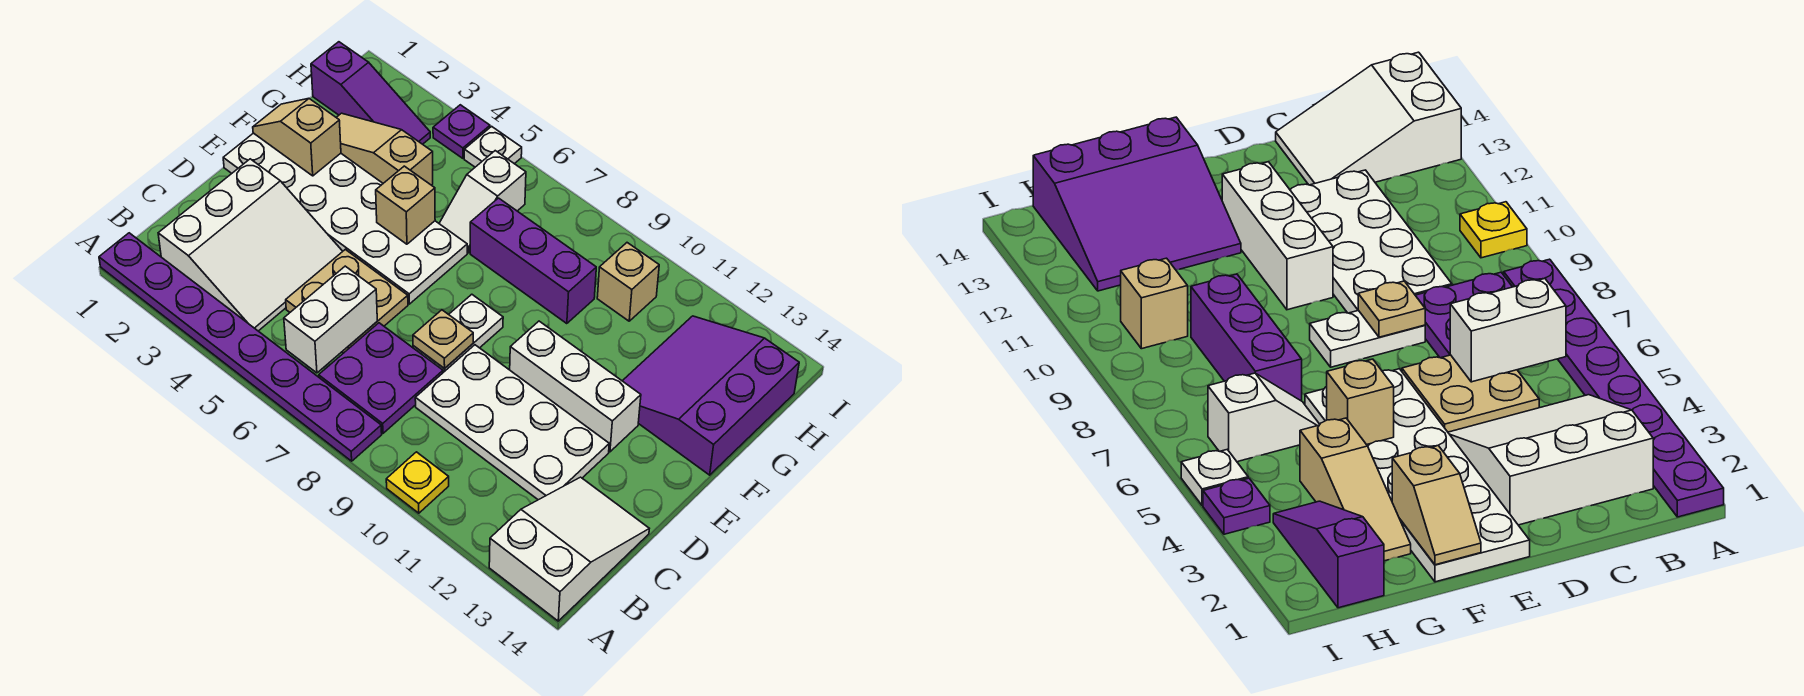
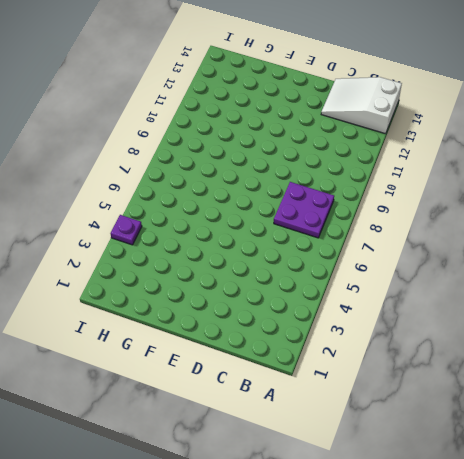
none -> purple 1x8 plate [99,233,382,461]
none -> yellow 1x1 plate [386,452,449,513]
none -> white 3x3 slope [158,159,343,331]

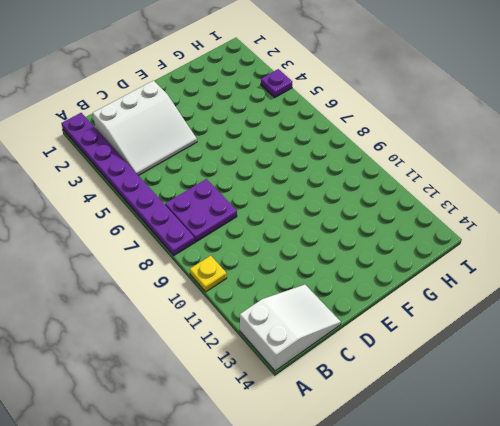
none -> tan 2x2 plate [286,249,408,353]
none -> white 2x4 plate [415,345,609,500]
none -> white 1x2 plate [413,294,503,372]

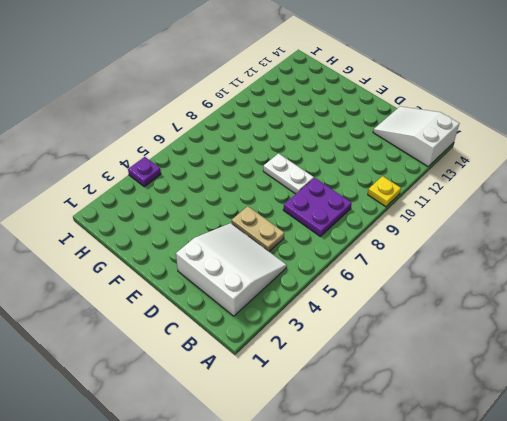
tan 1x2 plate [232,206,284,251] -> tan 2x2 plate [286,249,408,353]
none -> purple 1x8 plate [99,233,382,461]
none -> white 2x4 plate [415,345,609,500]
none -> white 2x6 plate [223,133,467,304]

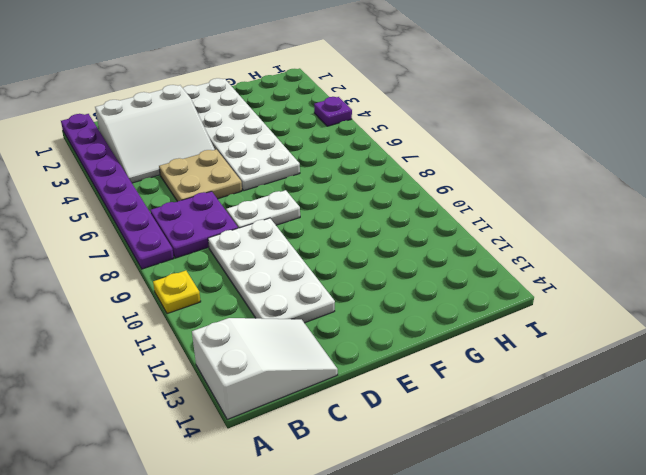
none -> white 1x3 brick [510,321,641,452]
none -> purple 3x3 slope [623,316,799,475]
none -> tan 1x3 slope [336,113,433,185]

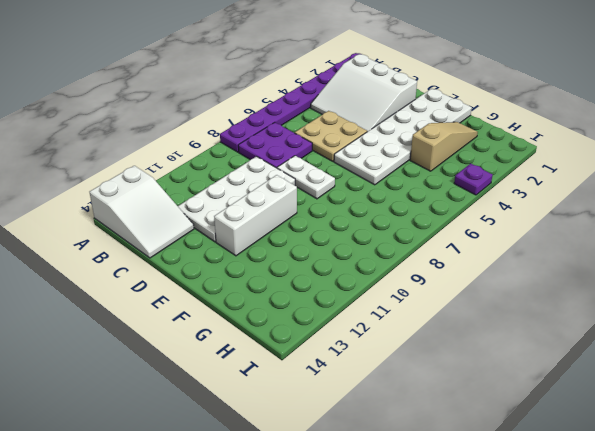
none -> yellow 1x1 plate [386,452,449,513]
none -> purple 3x3 slope [623,316,799,475]
none -> white 1x2 slope [439,151,526,253]

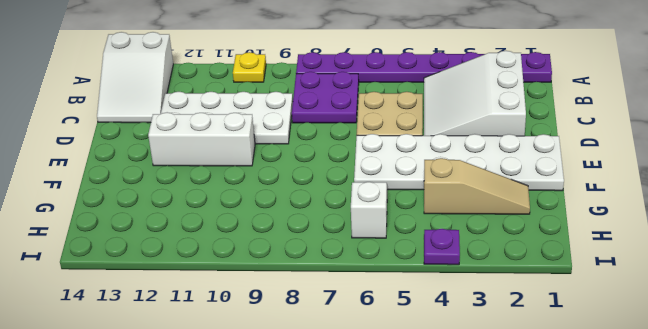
none -> white 1x2 plate [413,294,503,372]
none -> purple 3x3 slope [623,316,799,475]
none -> purple 1x3 brick [470,198,596,324]

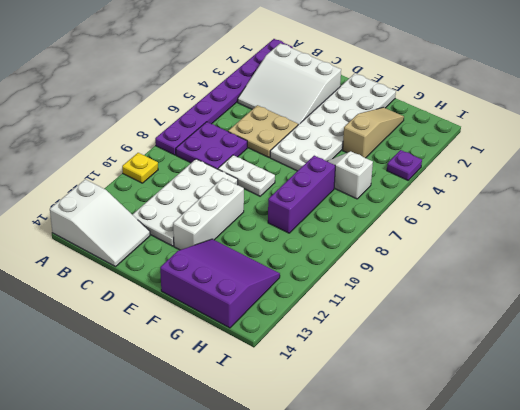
none -> purple 1x3 slope [311,42,430,144]
none -> tan 1x1 brick [597,243,659,321]
none -> white 1x1 plate [464,126,522,167]

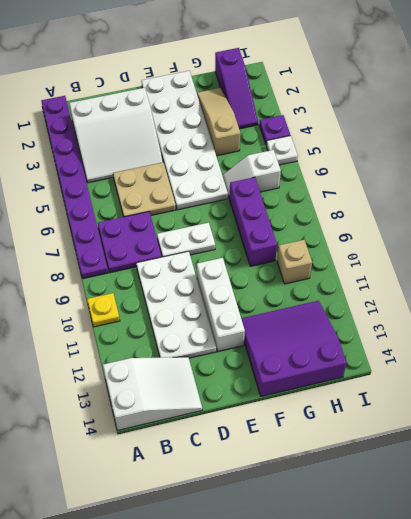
none -> white 1x2 brick [284,266,377,373]
none -> tan 1x1 plate [413,310,473,369]
none -> tan 1x2 slope [253,98,341,176]

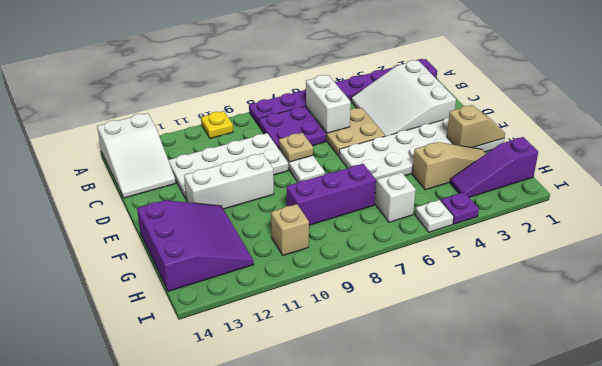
none -> tan 1x1 brick [376,166,435,244]

